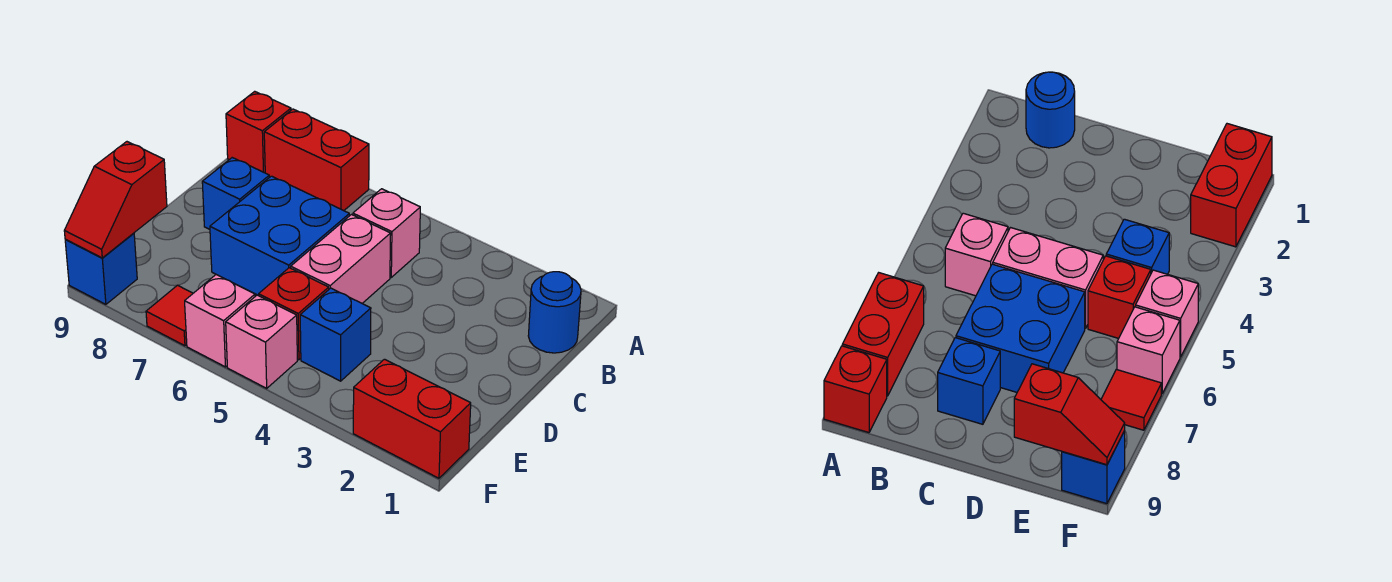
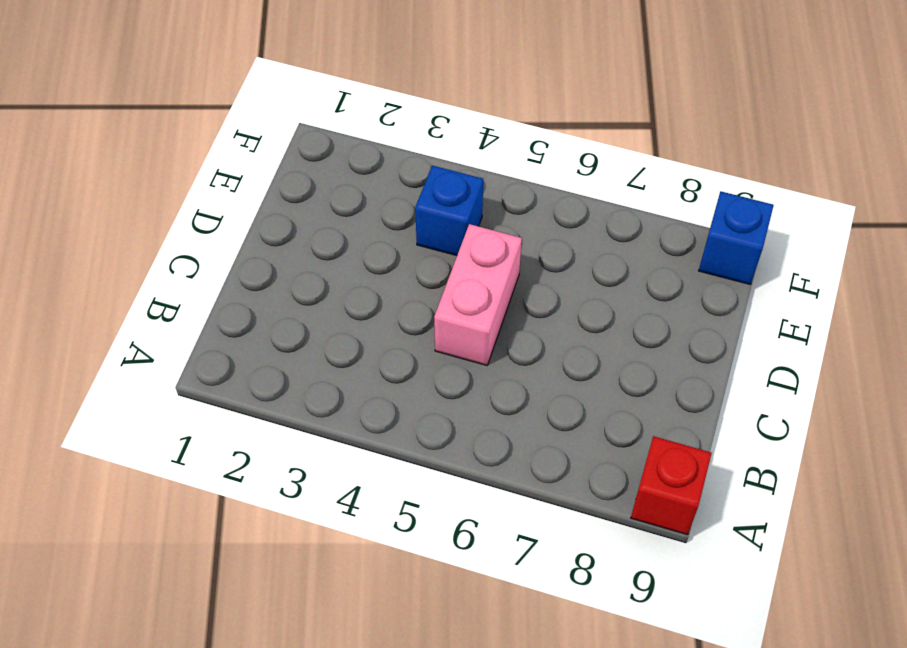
none -> red 1x2 brick [264,109,369,211]
none -> blue 1x1 round brick [528,272,581,353]
none -> pink 1x1 brick [353,189,420,277]

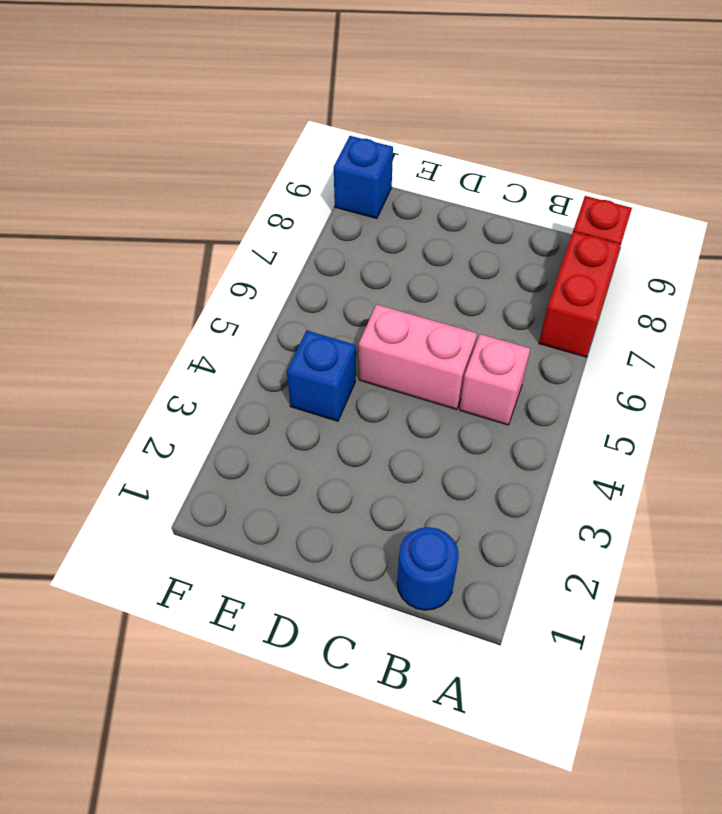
none -> blue 2x2 brick [210,176,349,296]
none -> blue 1x1 brick [202,158,269,229]
none -> red 1x1 brick [259,268,329,360]

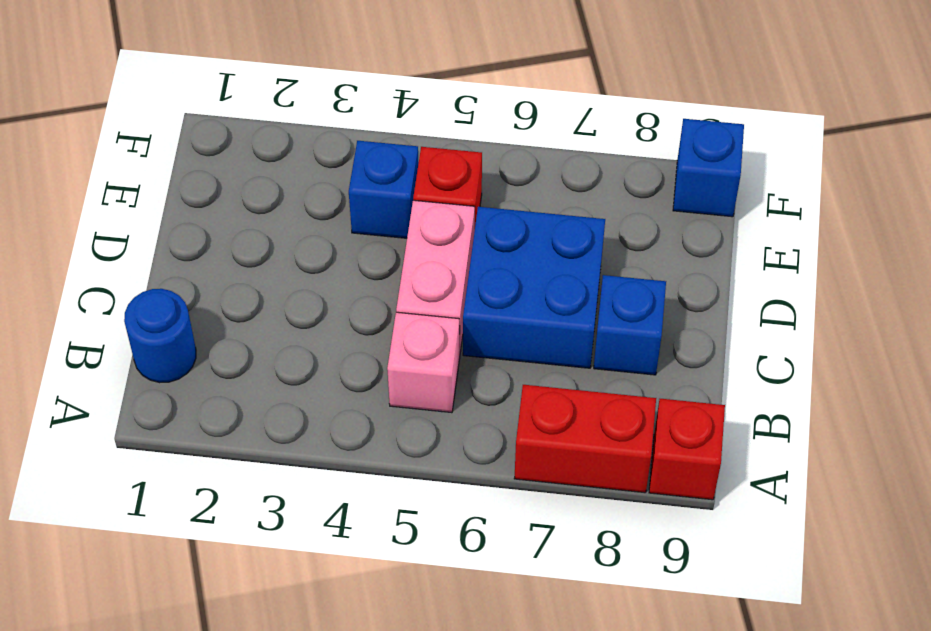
none -> red 1x2 brick [353,359,471,478]
none -> pink 1x1 brick [226,295,297,388]
none -> pink 1x1 brick [185,275,255,367]

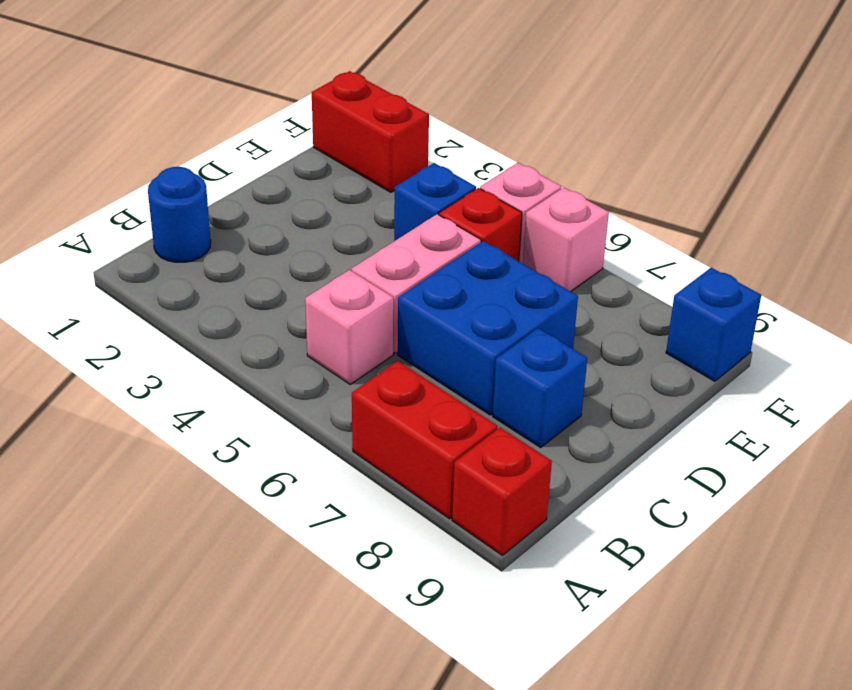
none -> red 1x1 tile [146,285,193,346]
none -> red 1x2 slope [64,142,167,258]

